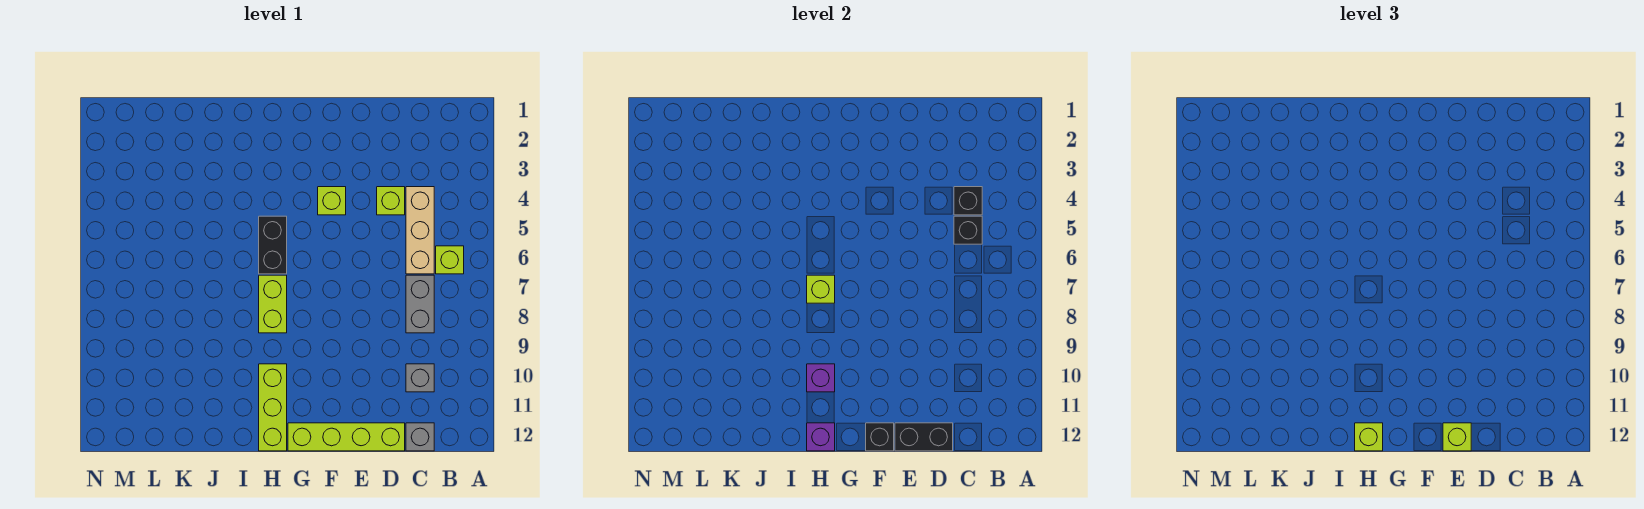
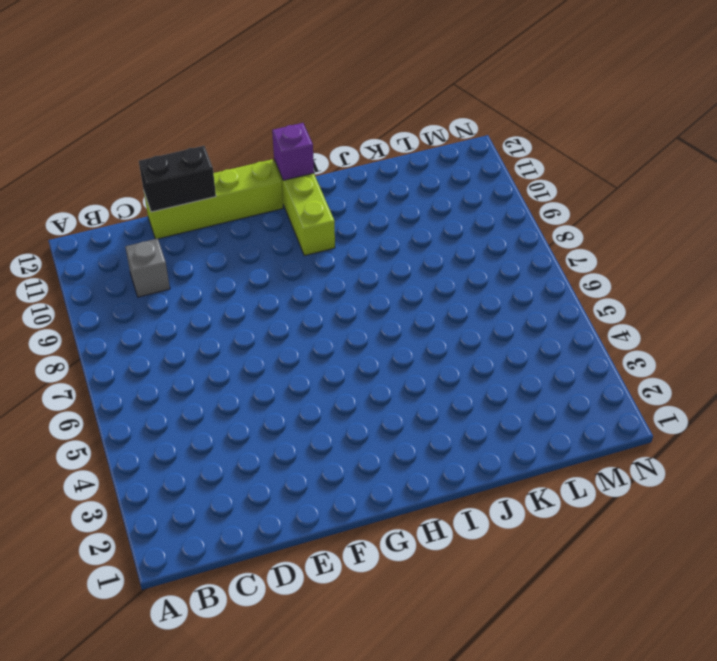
none -> lime 1x1 brick [436,246,464,274]
none -> tan 1x3 brick [406,187,434,274]
none -> grey 1x2 brick [406,275,434,333]

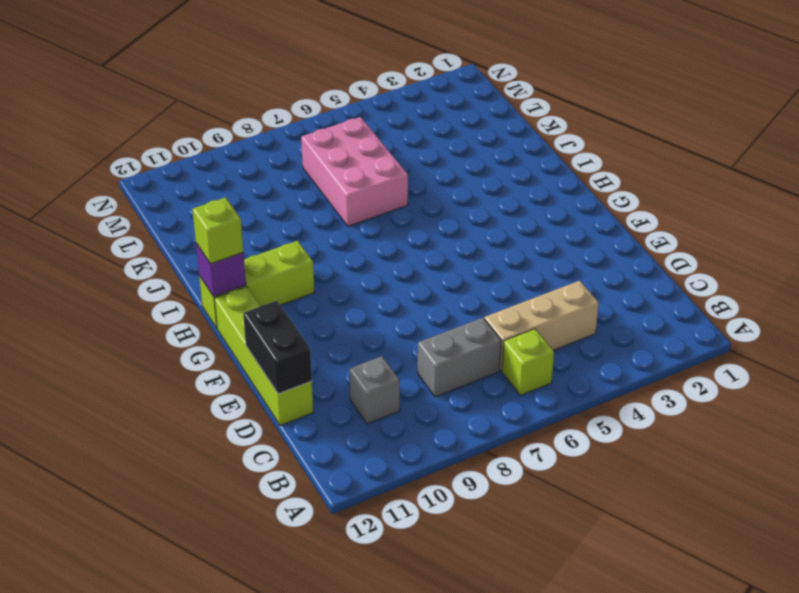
pink 2x3 brick [301,117,408,226] -> none
none -> grey 1x1 brick [406,423,434,451]
none -> lime 1x1 brick [377,187,405,215]
none -> lime 1x1 brick [318,187,346,215]

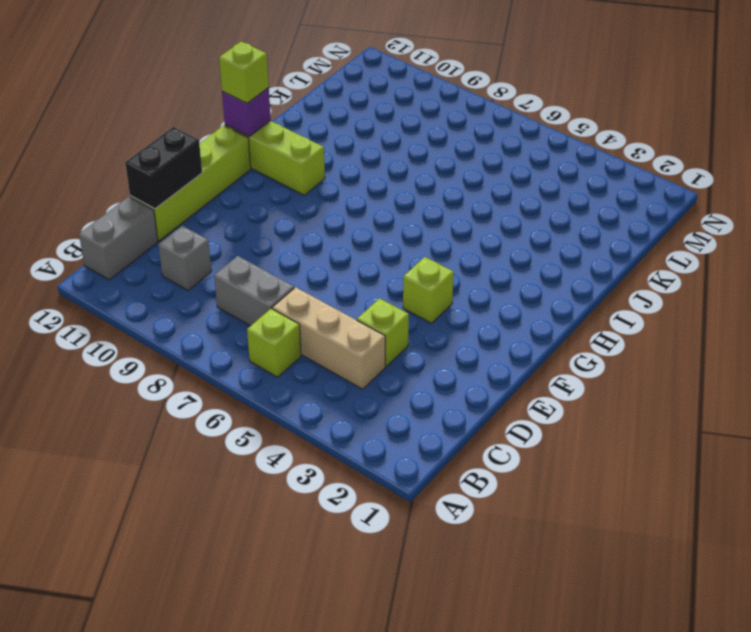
grey 1x2 brick [79,197,158,280] -> grey 1x1 brick [406,423,434,451]
none -> black 1x2 brick [259,216,287,274]
none -> lime 1x2 brick [259,275,287,333]
none -> black 1x1 brick [954,187,982,215]

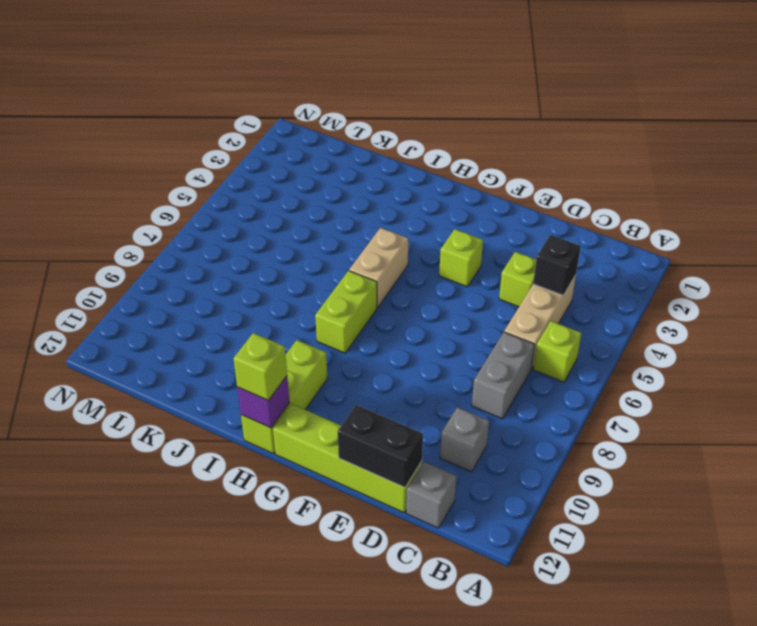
tan 1x2 brick [349,228,408,307] -> black 1x2 brick [259,216,287,274]
none -> black 1x1 brick [954,216,982,244]
none -> black 1x1 brick [866,423,894,451]
none -> lime 1x1 brick [807,275,835,303]

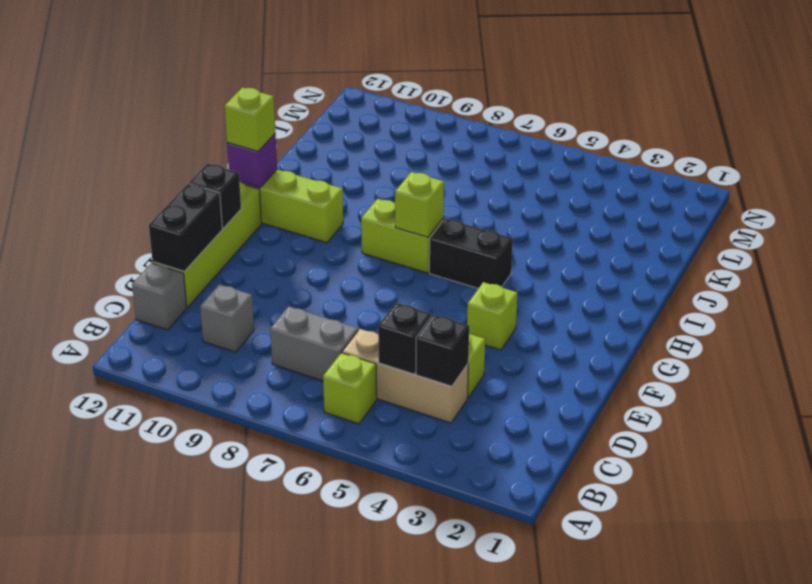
none -> purple 1x1 brick [807,364,835,392]
none -> lime 1x1 brick [1443,423,1471,451]

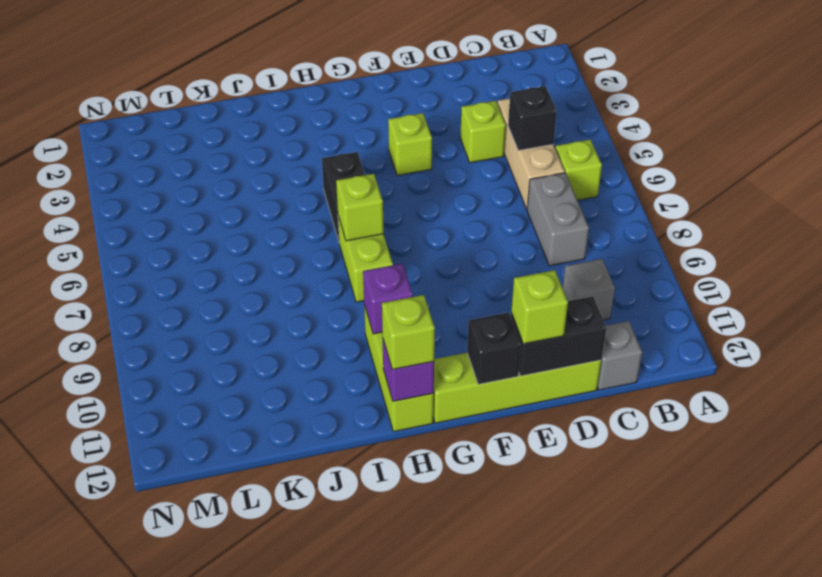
none -> black 1x1 brick [954,187,982,215]

